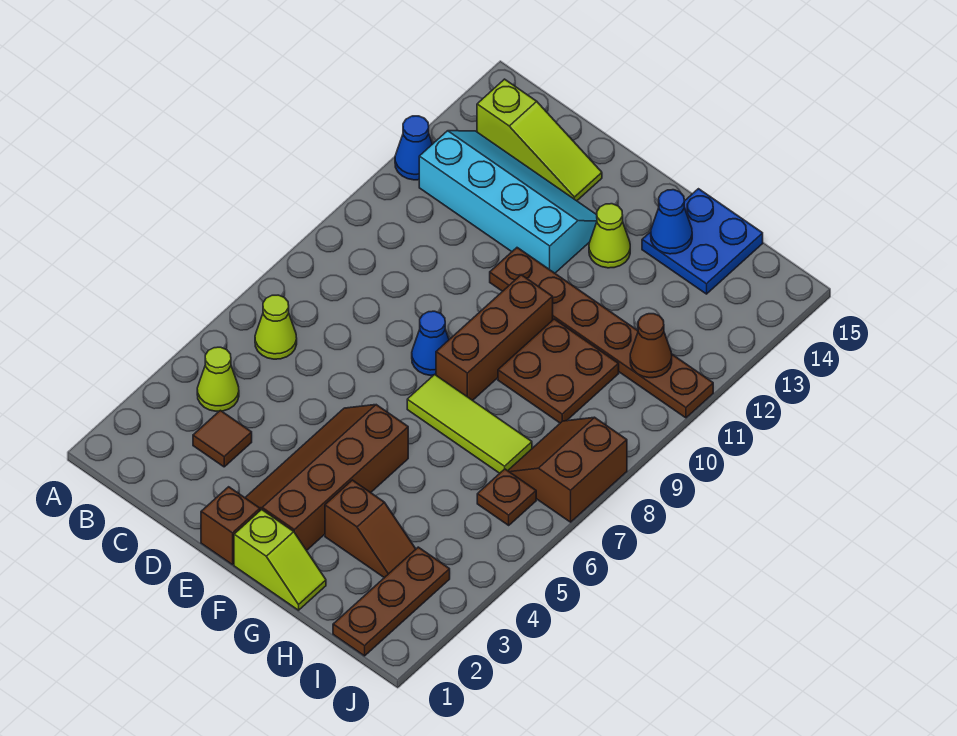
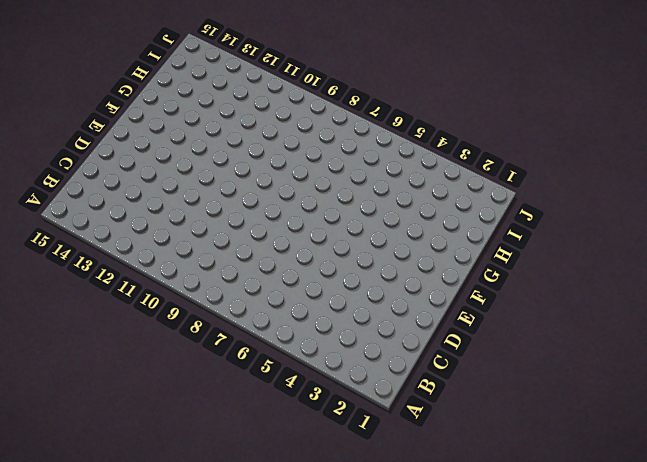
none -> blue 1x1 cone [395,116,432,180]
none -> lime 1x1 cone [197,347,239,411]
none -> lime 1x1 cone [255,295,297,359]

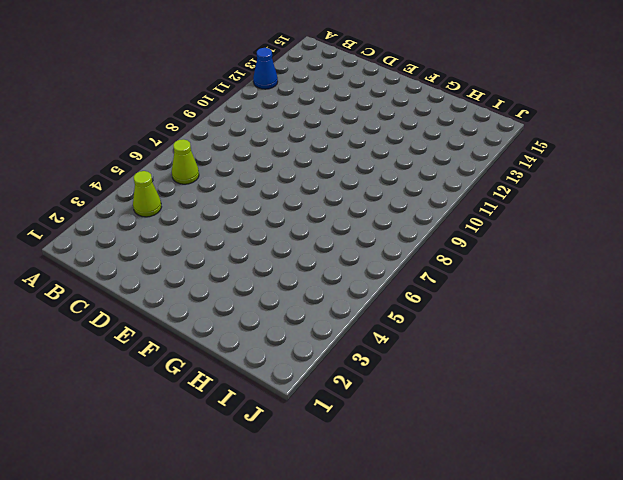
none -> cyan 2x4 slope [419,131,597,273]
none -> lime 1x3 slope [477,79,602,201]
none -> brown 1x1 tile [193,410,252,467]

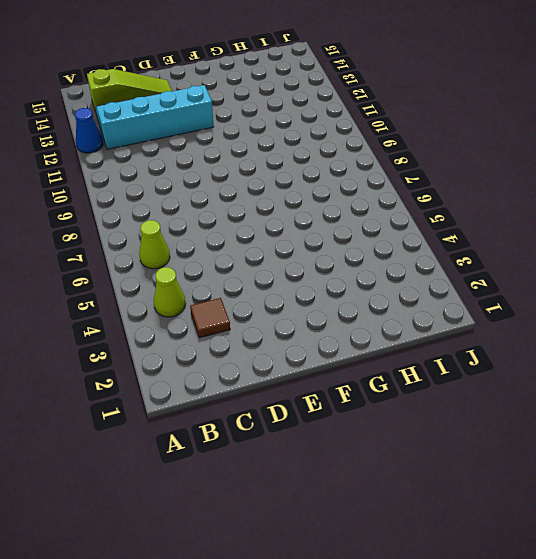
none -> brown 1x1 brick [201,487,260,565]
none -> brown 2x4 slope [245,405,408,550]
none -> blue 1x1 cone [412,311,449,376]

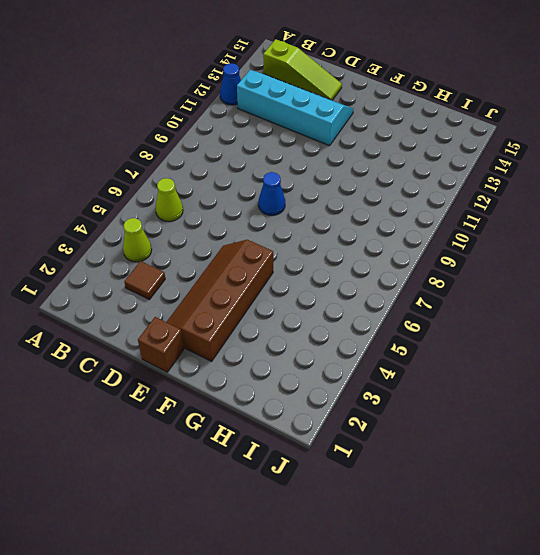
none -> brown 1x6 plate [490,248,713,418]
none -> lime 1x2 slope [234,509,326,610]
none -> lime 1x3 tile [407,374,532,473]

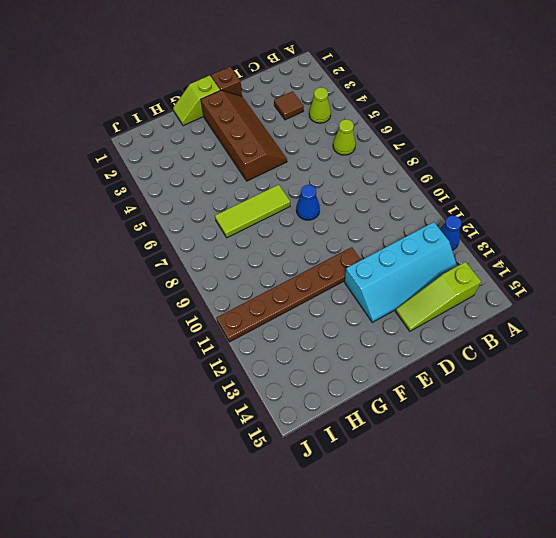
none -> brown 1x3 brick [436,275,553,400]
none -> lime 1x1 cone [589,204,630,268]
none -> brown 1x2 slope [325,480,416,578]

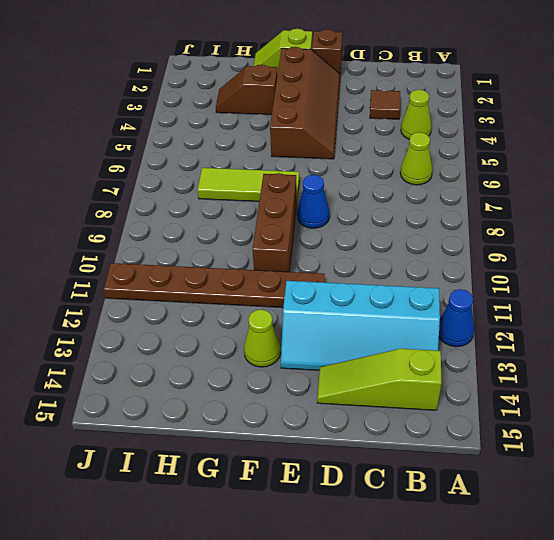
none -> brown 2x2 plate [498,319,619,423]
none -> blue 2x2 plate [642,189,763,294]
none -> brown 1x3 plate [333,547,450,656]

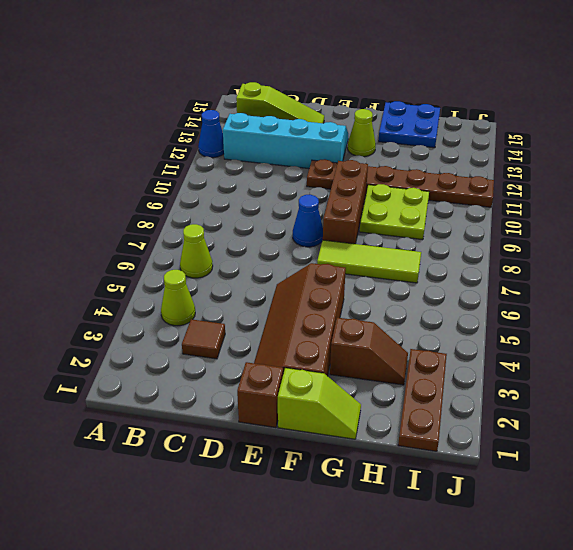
lime 2x2 plate [360,184,429,240] -> brown 2x2 plate [498,319,619,423]
none -> brown 1x1 plate [477,469,536,525]
none -> brown 2x2 slope [508,417,627,522]
none -> blue 1x1 cone [651,190,692,254]

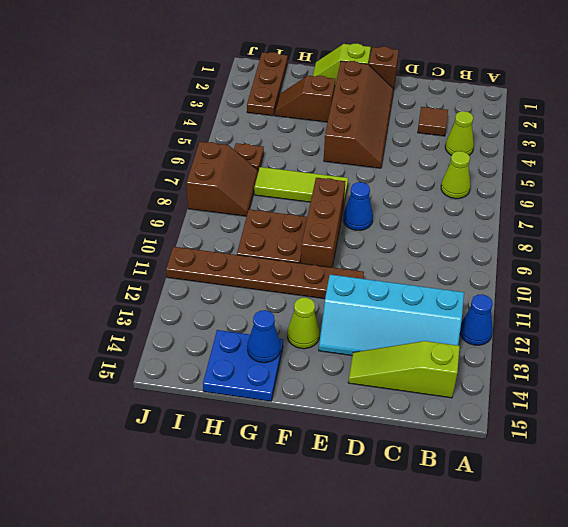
none -> brown 1x1 cone [630,314,672,378]

